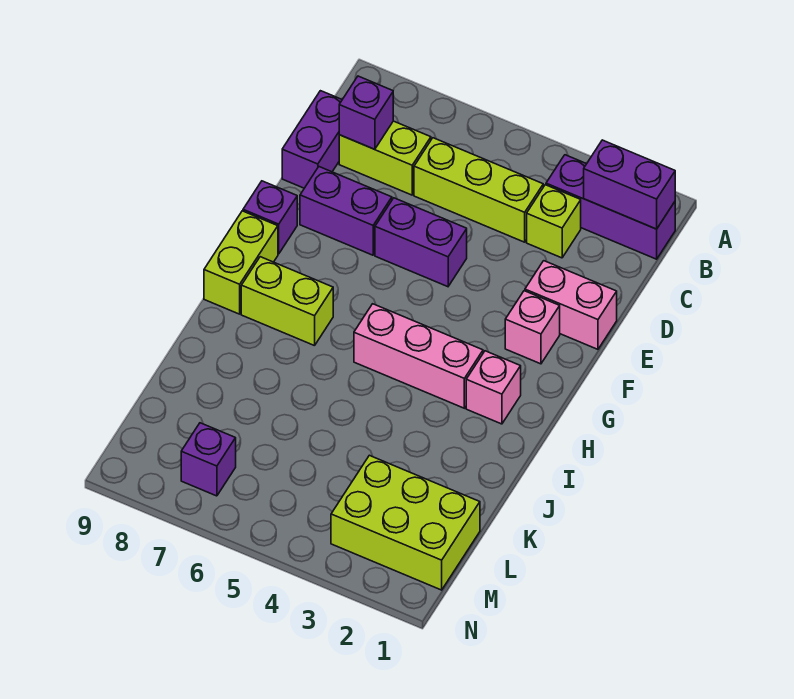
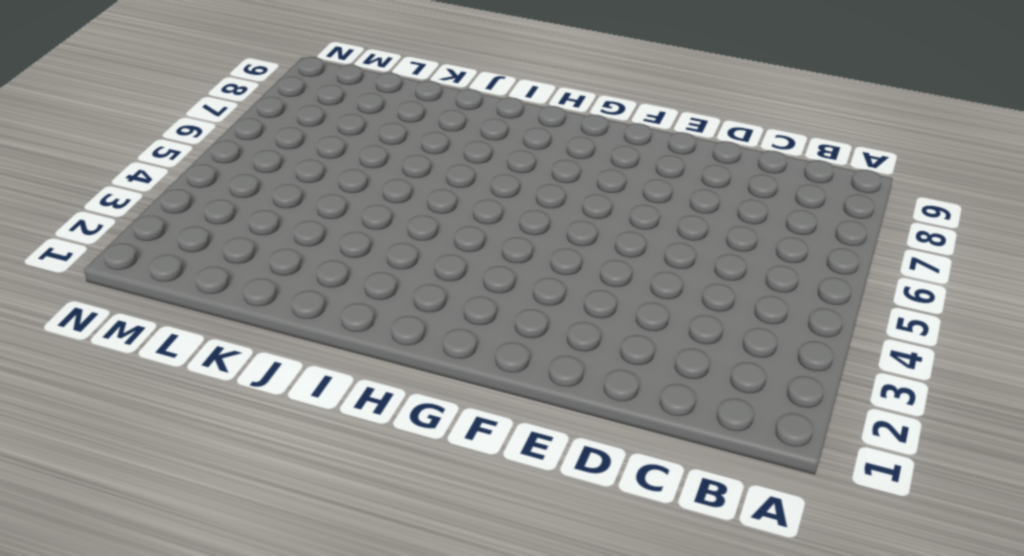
none -> purple 1x3 brick [546,155,675,259]
none -> lime 1x1 brick [527,185,581,258]
none -> lime 1x3 brick [414,138,543,242]

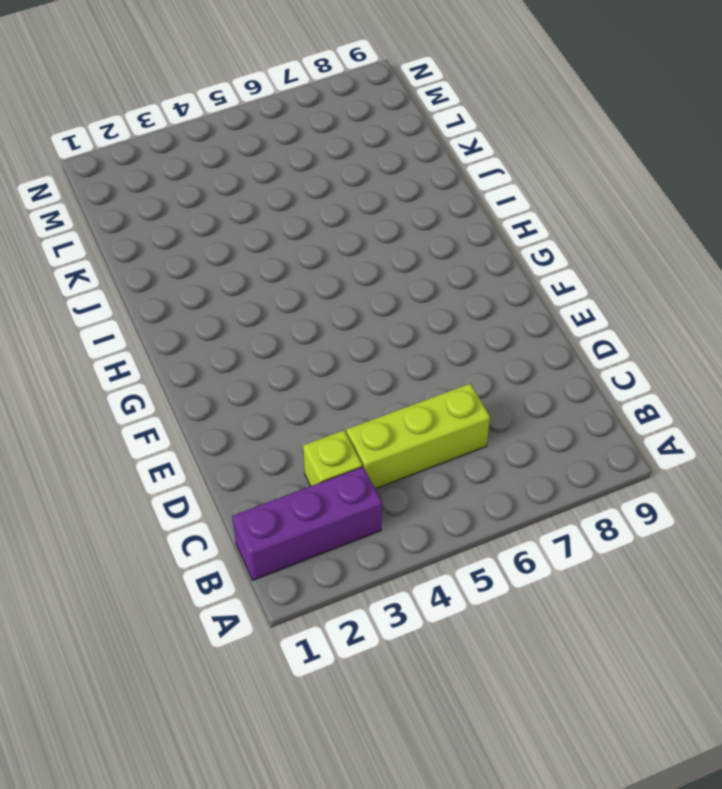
none -> lime 1x2 brick [339,121,431,195]
none -> purple 1x2 brick [282,91,342,188]
none -> pink 1x2 brick [525,261,617,349]

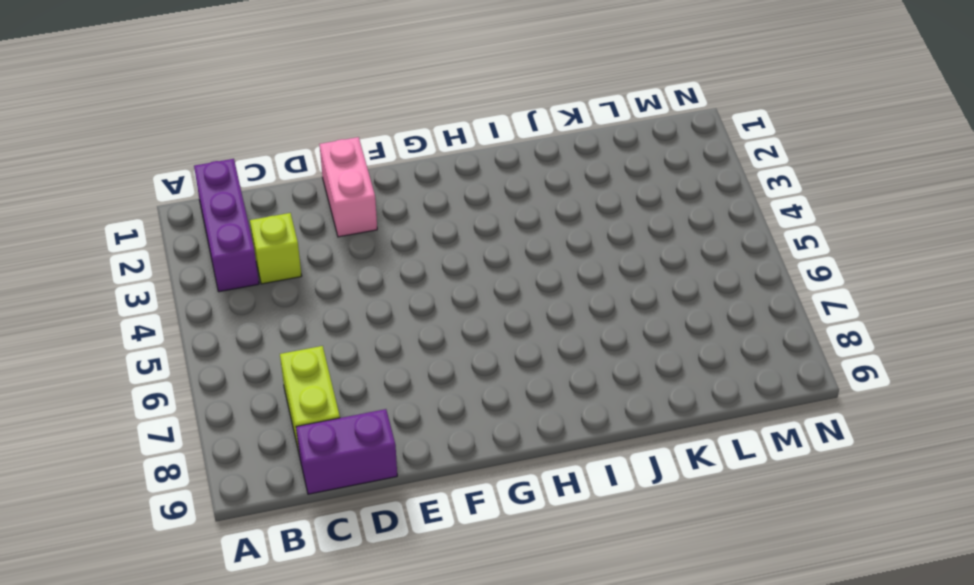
none -> lime 1x3 brick [414,138,543,242]
none -> purple 1x2 brick [375,198,467,287]
none -> purple 1x2 brick [300,167,392,255]

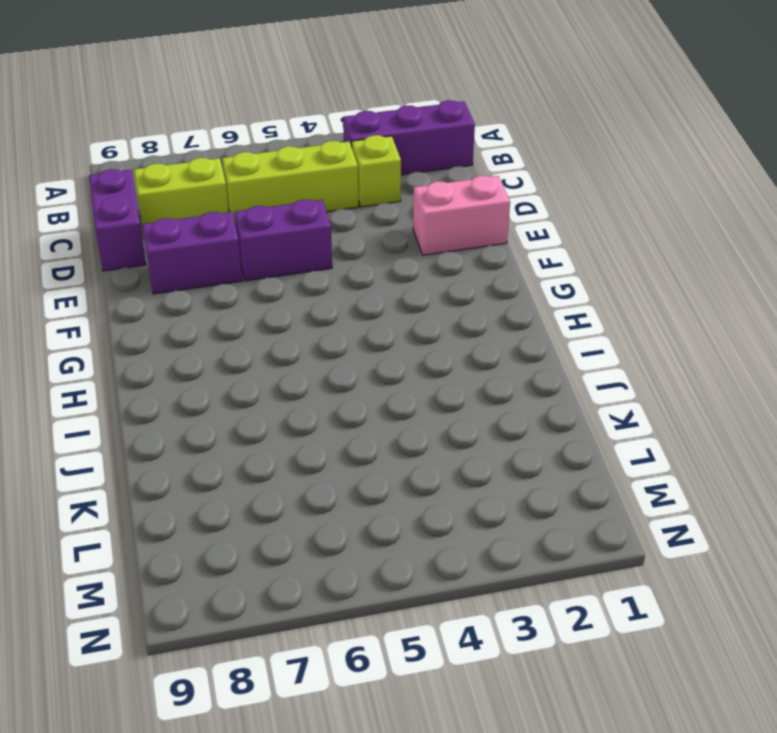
none -> pink 1x1 brick [505,291,560,364]
none -> purple 1x1 brick [243,181,297,254]
none -> lime 1x2 brick [204,211,278,314]

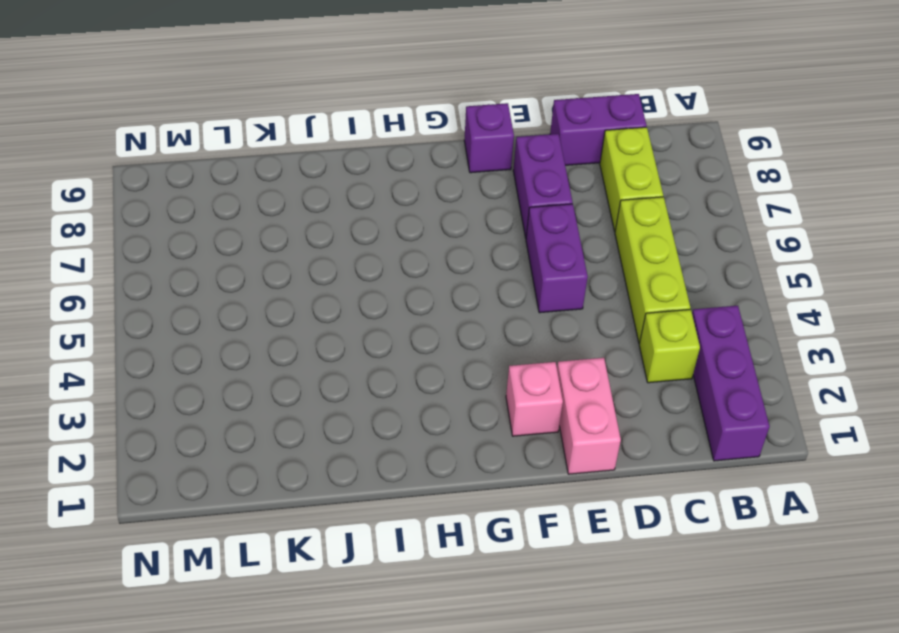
none -> lime 1x2 brick [204,211,278,314]
none -> pink 1x1 brick [466,351,521,424]
none -> pink 1x3 brick [354,304,483,408]

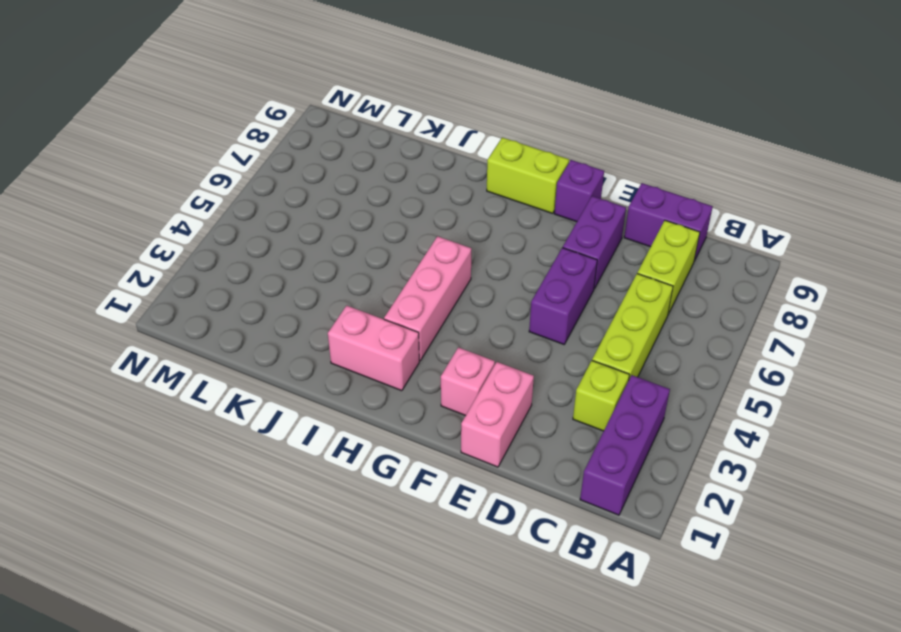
pink 1x2 brick [328,306,419,391] -> pink 1x1 brick [466,351,521,424]
none -> lime 1x2 brick [241,257,333,346]
none -> lime 2x3 brick [331,455,480,590]
none -> purple 1x1 brick [181,423,236,496]

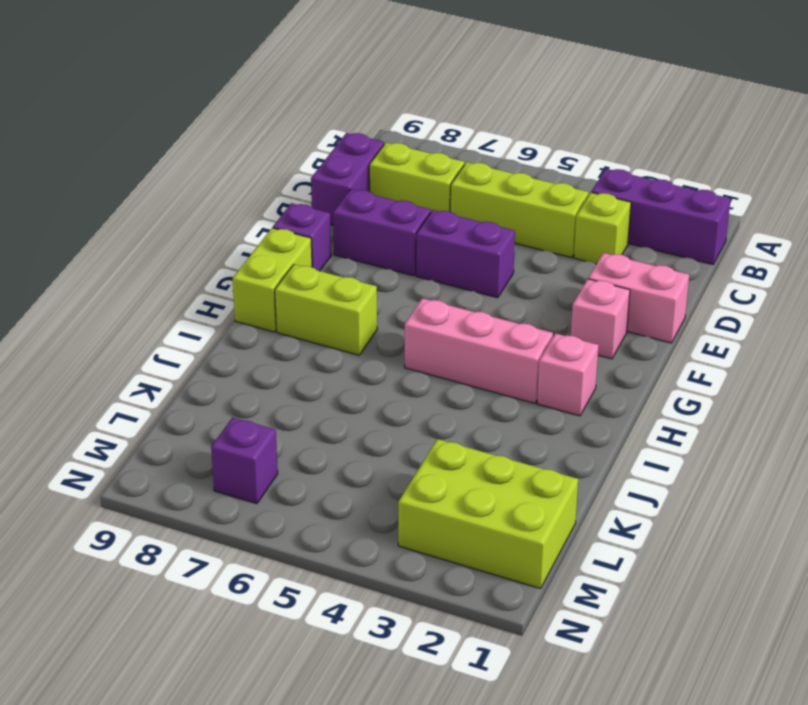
none -> purple 1x2 brick [584,140,675,229]
none -> purple 1x1 brick [339,76,393,149]

